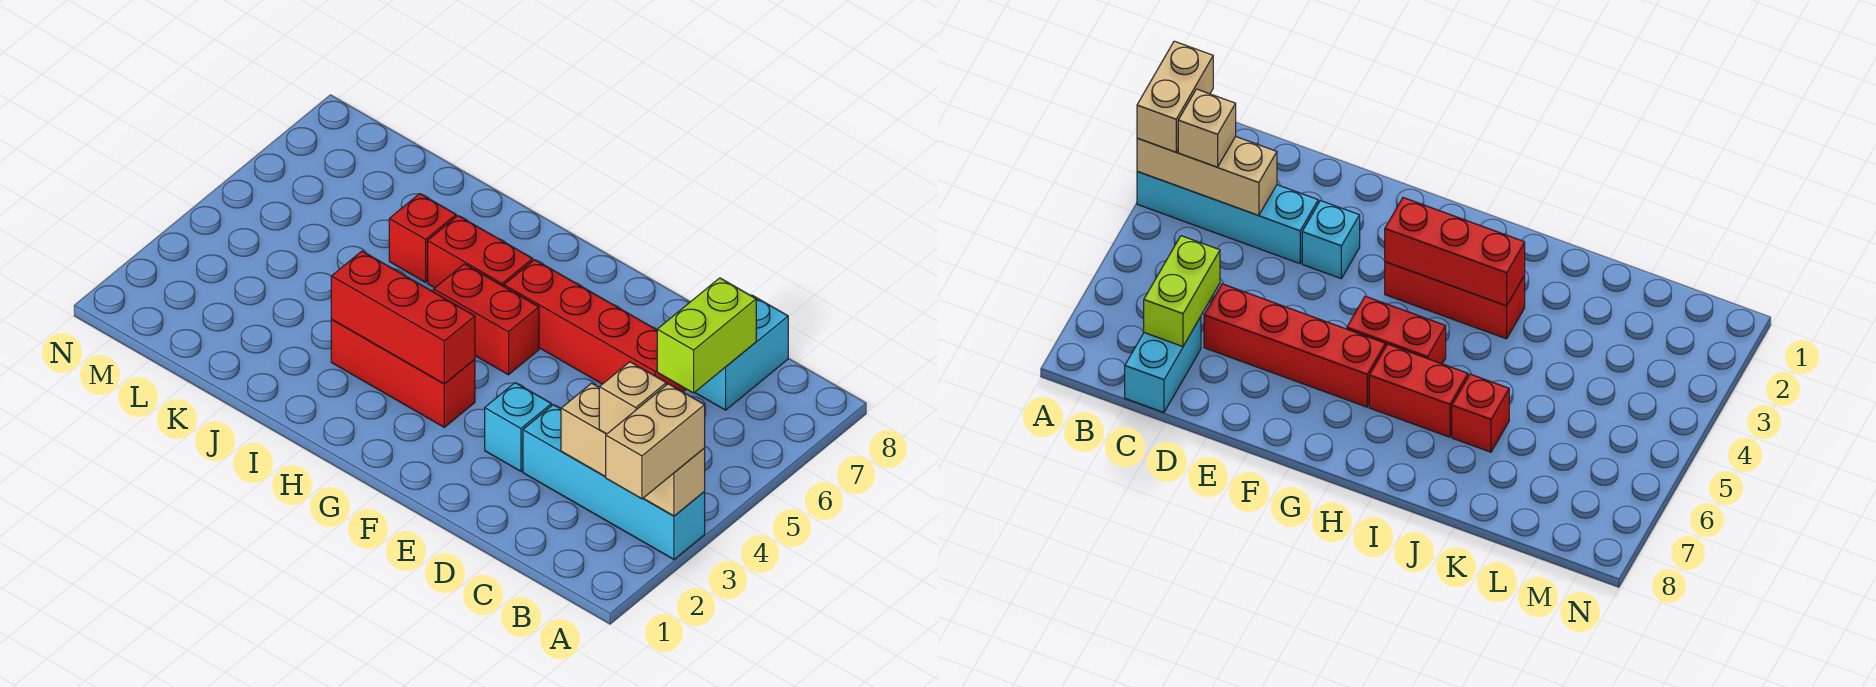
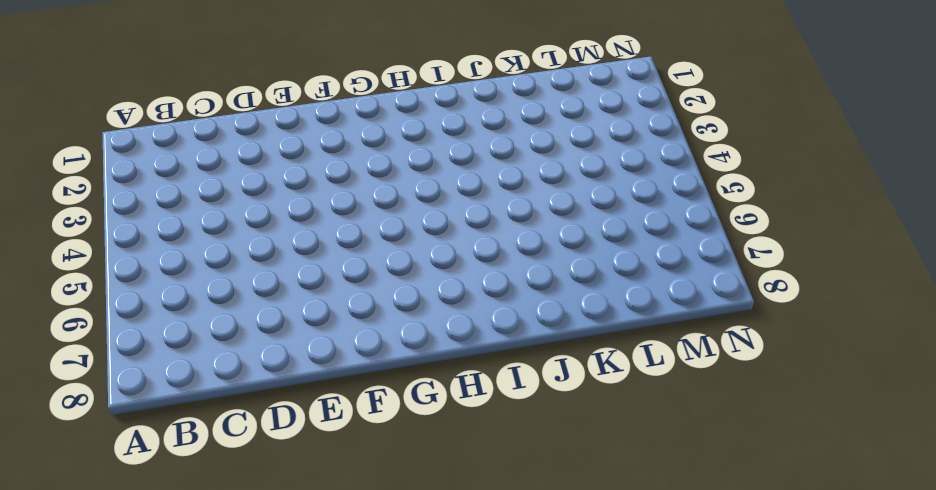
none -> cyan 1x4 brick [523,405,705,559]
none -> cyan 1x2 brick [695,295,788,410]
none -> red 1x4 brick [504,260,686,392]

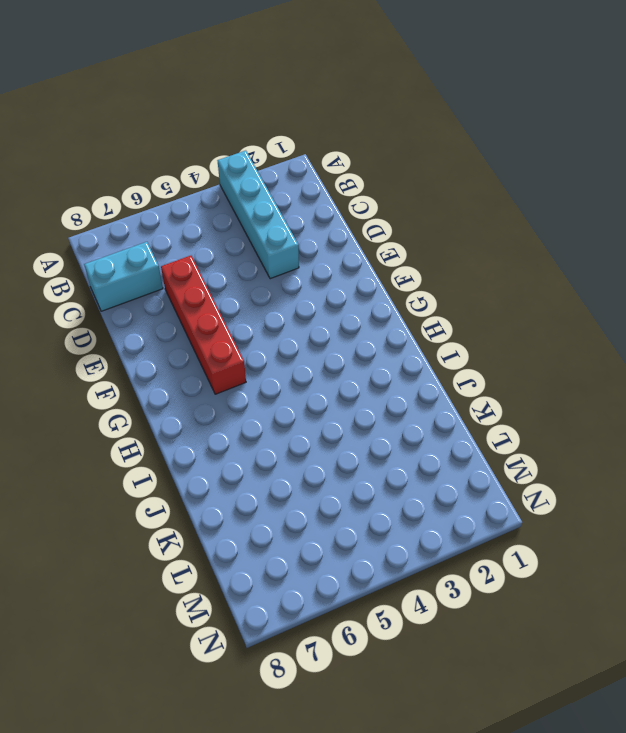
none -> cyan 1x1 brick [485,383,552,471]
none -> red 1x3 brick [331,320,475,427]
none -> red 1x2 brick [434,264,539,375]

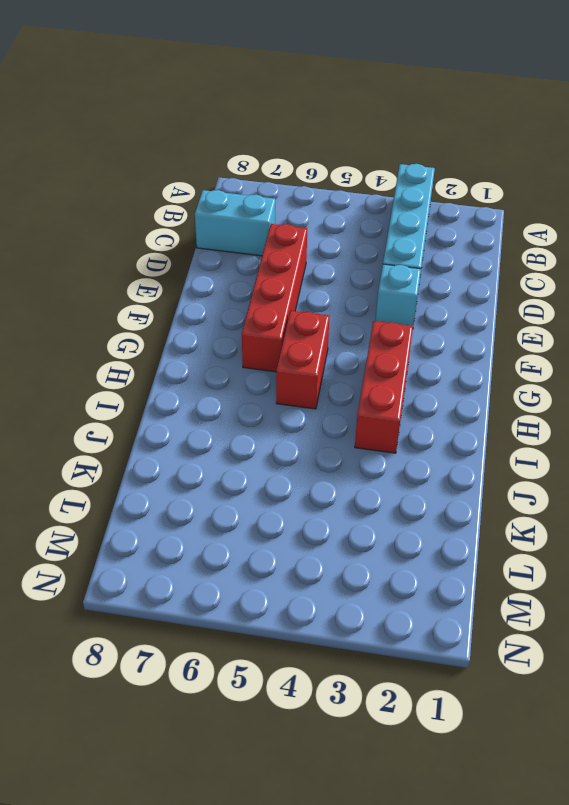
none -> red 1x2 brick [428,216,533,288]
none -> red 1x1 brick [389,194,456,282]
none -> tan 1x3 brick [561,383,705,516]

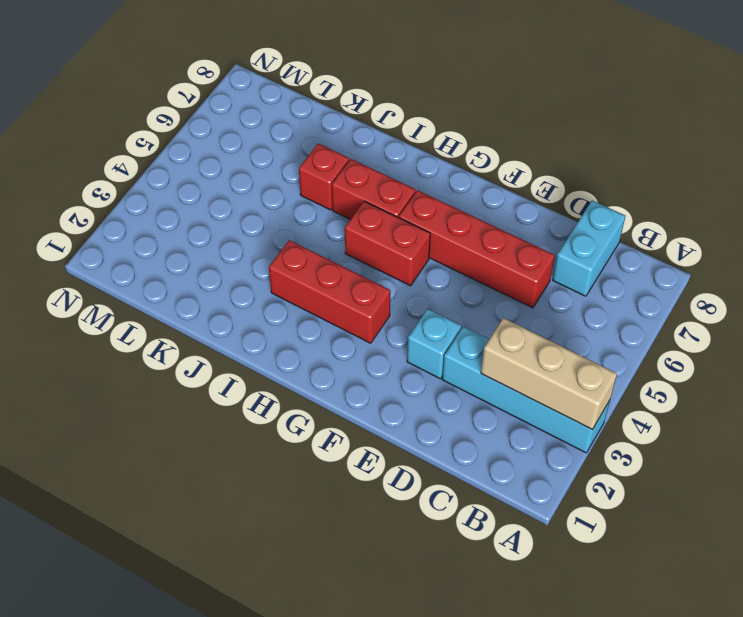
none -> lime 1x2 brick [657,278,756,393]
none -> red 1x3 brick [331,251,475,384]
none -> tan 1x2 brick [606,384,705,499]

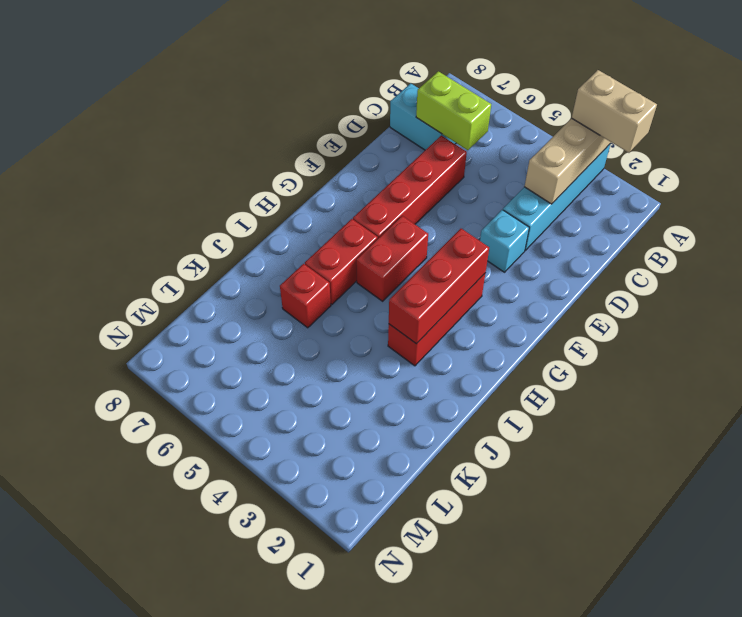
none -> tan 1x1 brick [599,362,666,434]

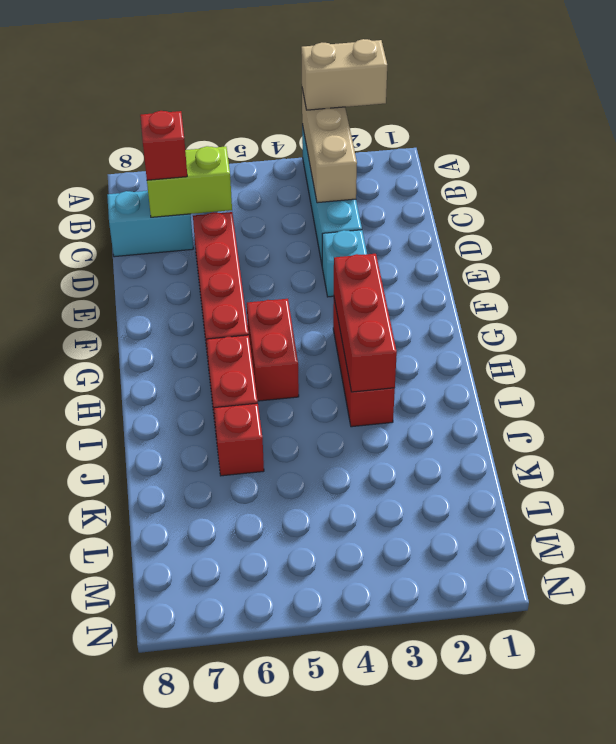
red 1x1 brick [140,111,187,180] -> none
none -> tan 1x1 brick [599,362,666,434]

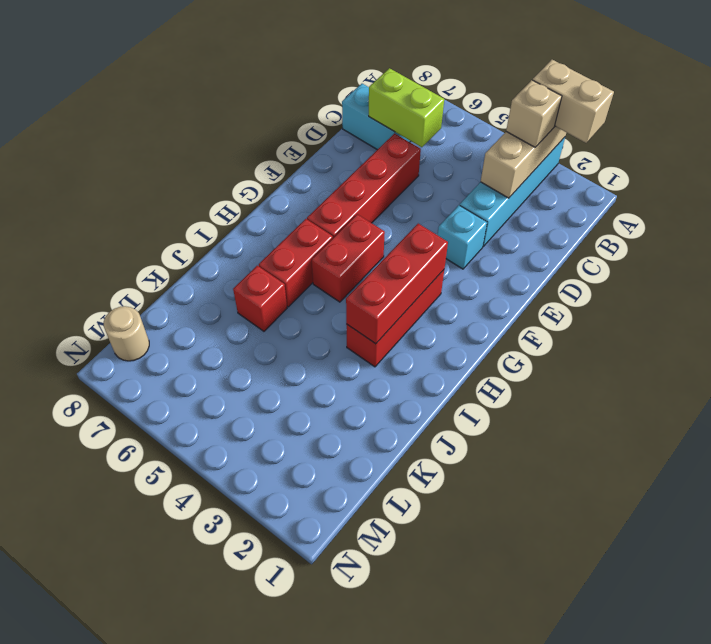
tan 1x1 round brick [104,306,149,361] -> none

